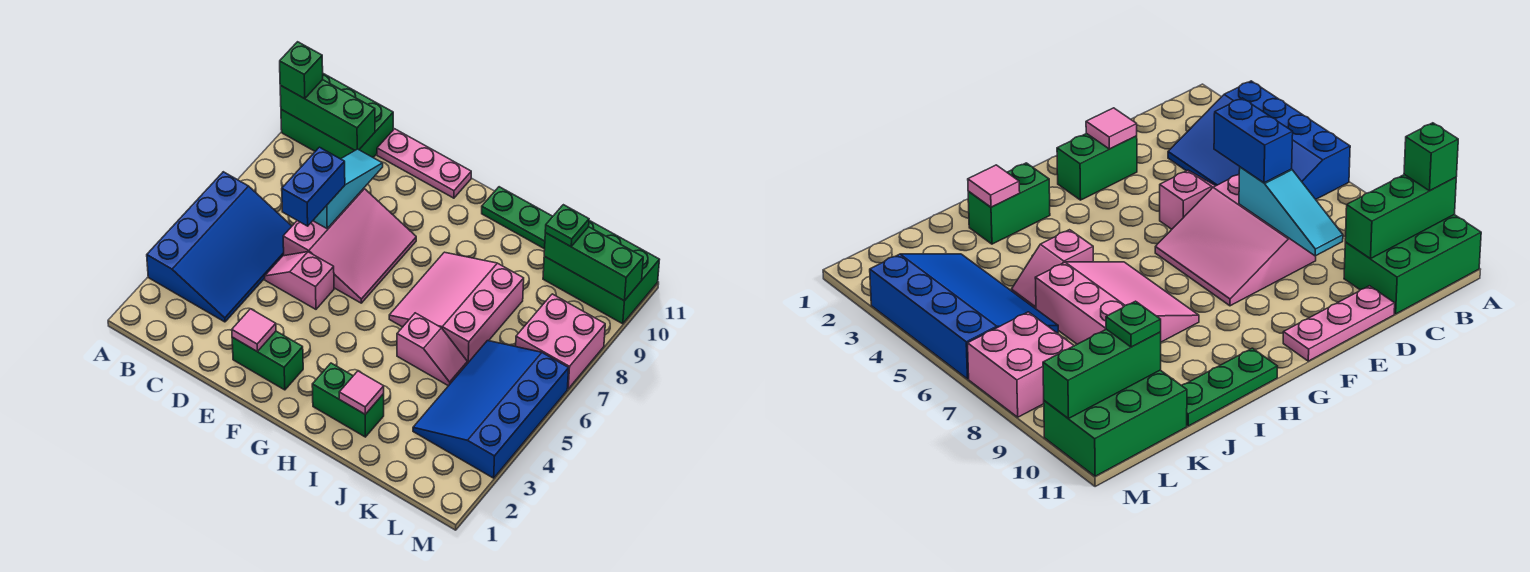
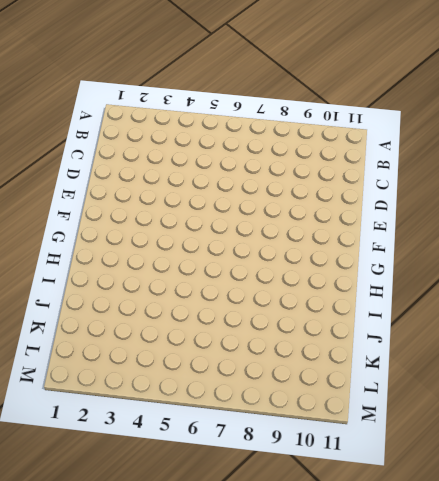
none -> blue 3x4 slope [147,172,292,322]
none -> green 2x3 brick [281,74,393,159]
none -> pink 1x2 slope [265,252,334,309]

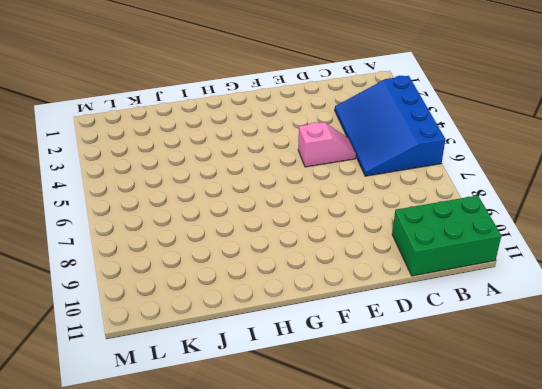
none -> pink 3x3 slope [283,188,416,303]
none -> pink 1x3 plate [377,129,471,198]
none -> green 1x2 brick [232,331,303,390]

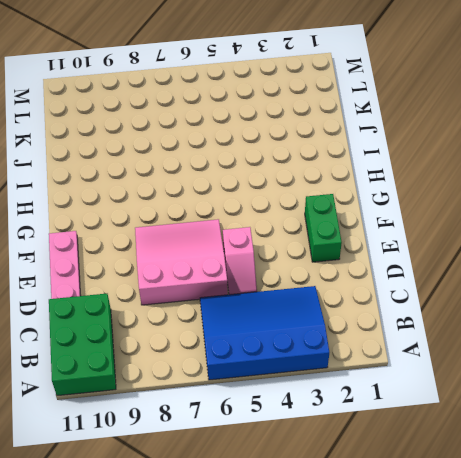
none -> green 1x2 brick [312,363,384,437]
none -> pink 3x3 slope [389,252,524,364]
none -> green 1x3 plate [482,187,553,249]

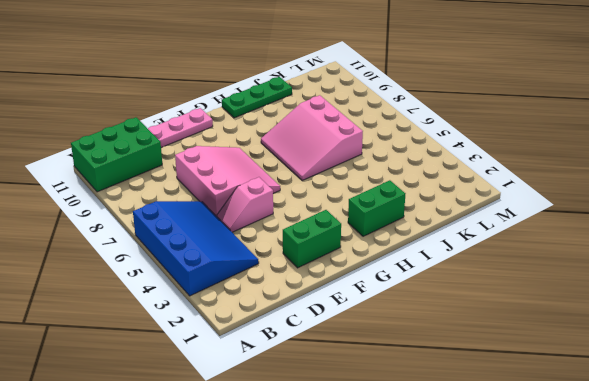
none -> pink 1x2 slope [397,313,467,386]
none -> blue 3x4 slope [413,341,569,478]
none -> green 2x3 brick [543,220,659,324]

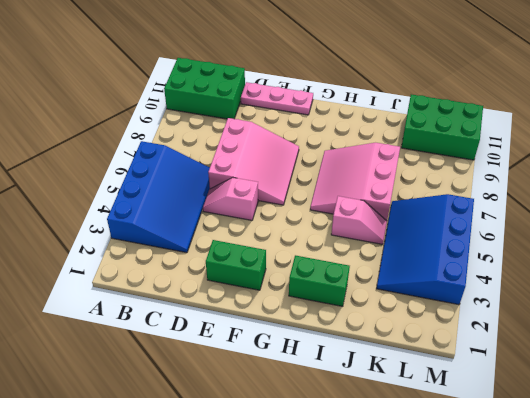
none -> green 1x3 plate [482,187,553,249]
none -> pink 2x2 brick [516,294,605,389]
none -> green 1x3 brick [280,80,375,150]

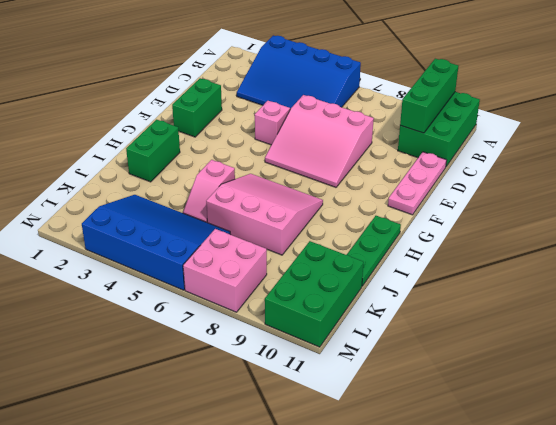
none -> cyan 1x3 slope [313,149,383,229]
none -> pink 1x1 tile [232,309,276,352]
none -> pink 1x1 tile [339,371,384,414]

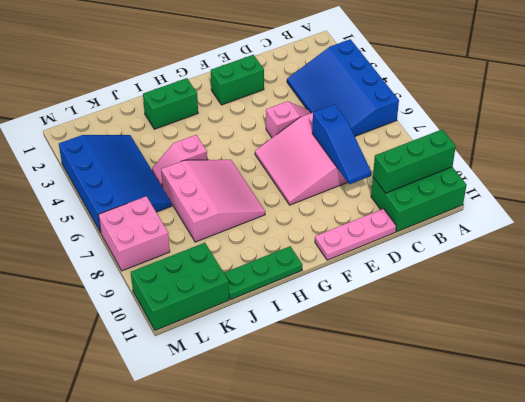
blue 1x3 slope [312,104,372,184] -> cyan 1x3 slope [313,149,383,229]
none -> pink 1x1 tile [232,309,276,352]
none -> pink 1x1 tile [339,371,384,414]
none -> green 1x3 brick [544,227,643,301]

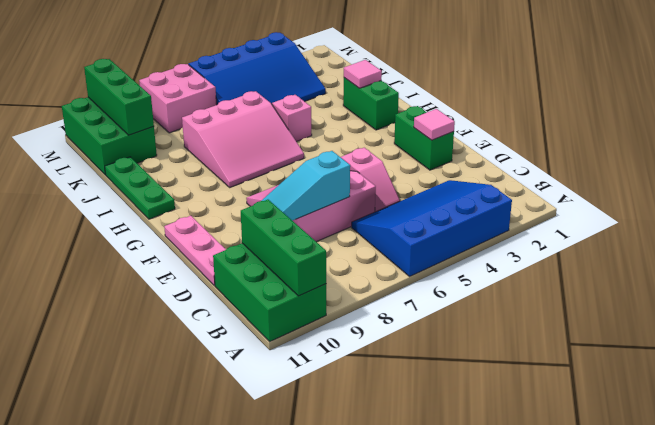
none -> green 1x1 brick [280,42,323,99]
none -> blue 1x2 brick [282,147,345,226]
none -> green 1x1 plate [545,205,589,247]

